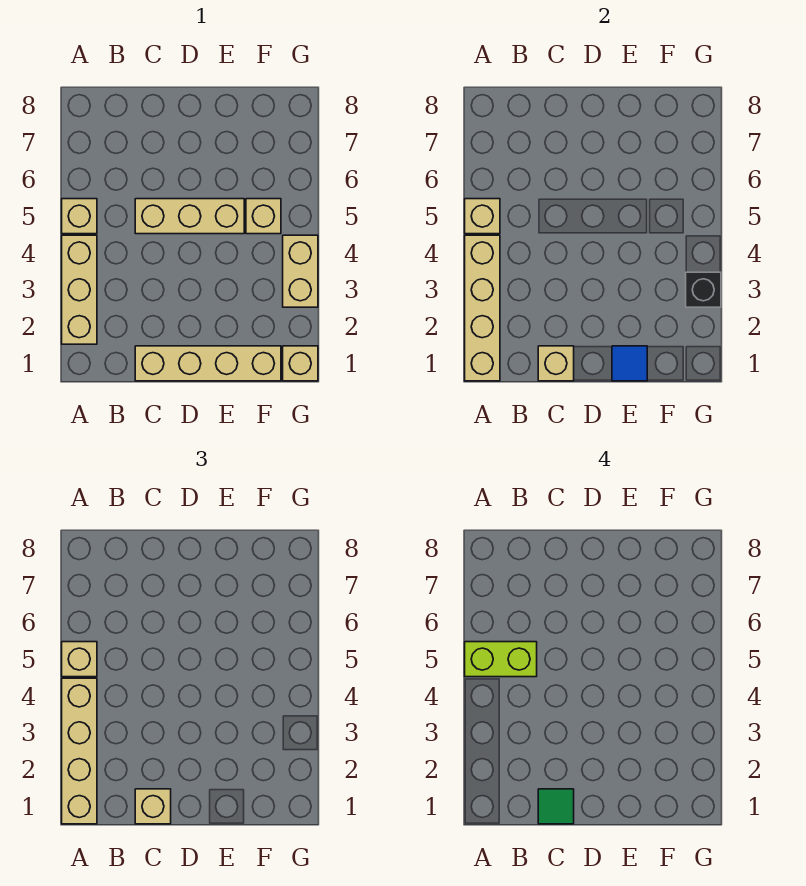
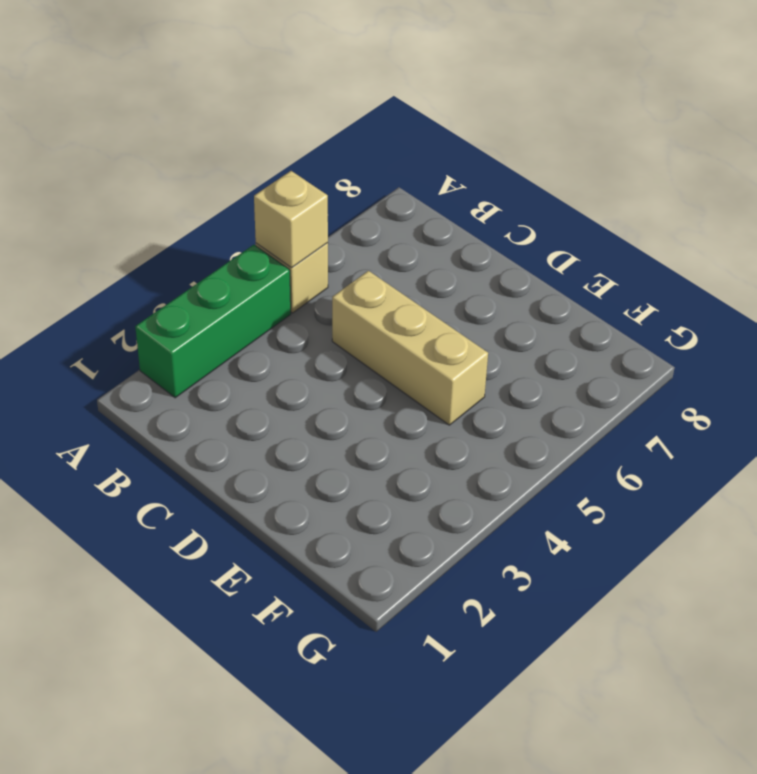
green 1x3 brick [135,245,291,398] -> tan 1x3 brick [62,235,97,344]
none -> tan 1x4 brick [135,346,281,381]
none -> tan 1x1 brick [246,199,281,234]
none -> tan 1x1 brick [283,346,318,381]

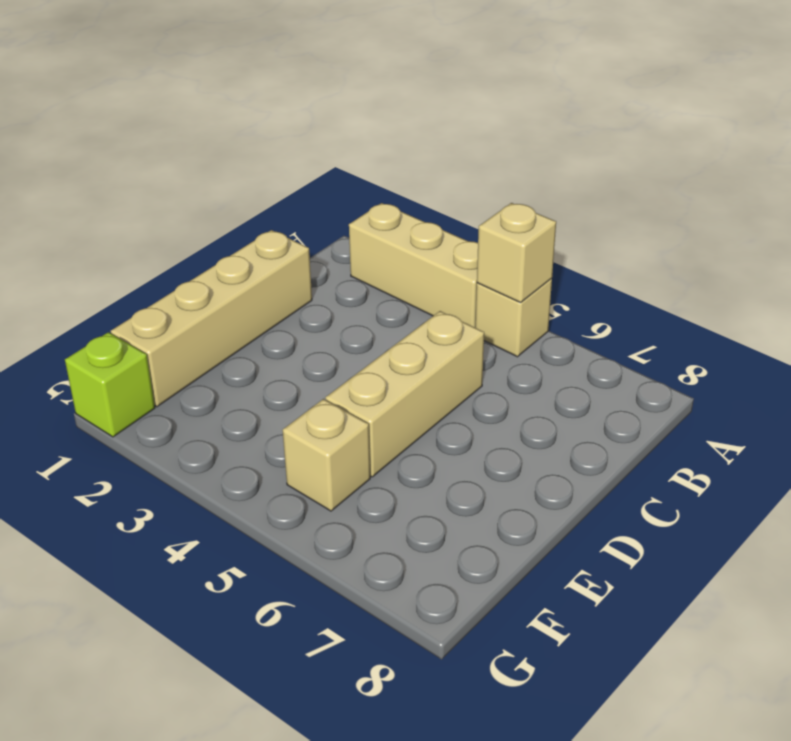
lime 1x1 brick [65,332,155,437] -> tan 1x1 brick [283,346,318,381]
none -> tan 1x2 brick [283,235,318,307]
none -> tan 1x4 brick [465,235,500,381]
none -> tan 1x1 brick [538,346,574,381]

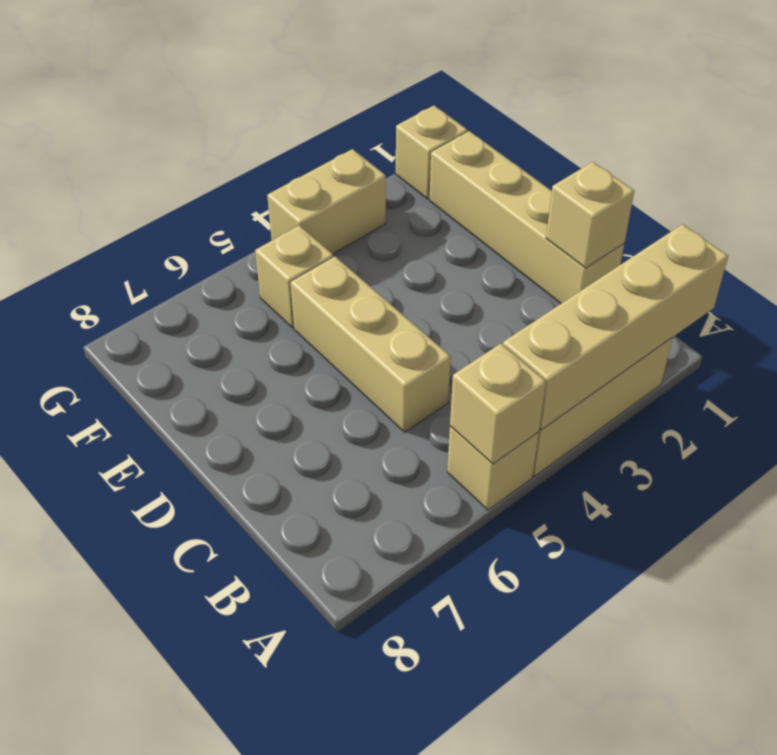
none -> blue 1x1 tile [612,346,647,381]
none -> black 1x1 brick [686,272,721,307]
none -> tan 1x4 brick [62,678,97,824]

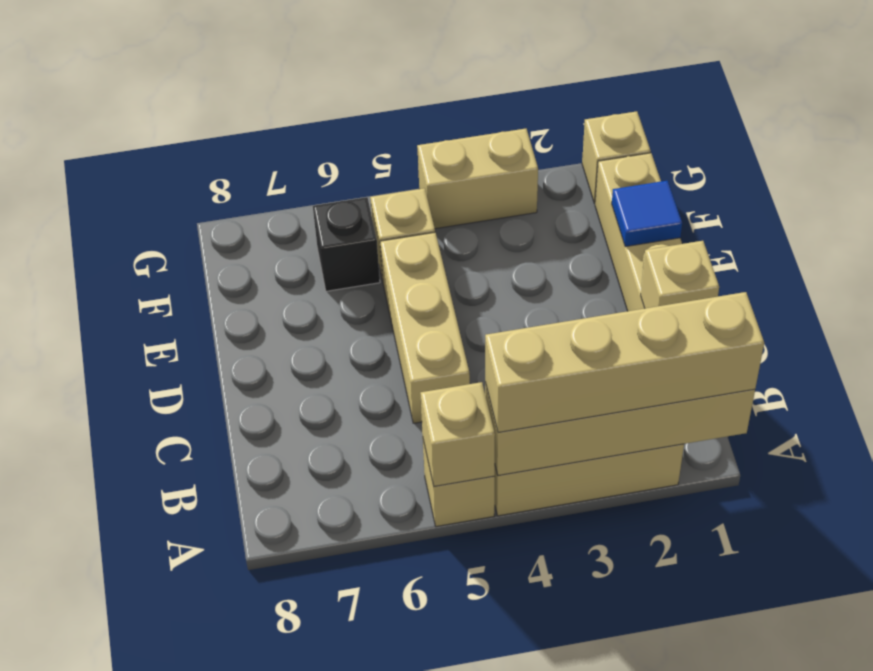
black 1x1 brick [313,197,380,291] -> black 1x1 brick moved to [686,272,721,307]
none -> tan 1x1 brick [62,642,97,677]
none -> tan 1x1 brick [135,789,171,824]
none -> lime 1x2 brick [465,642,537,677]

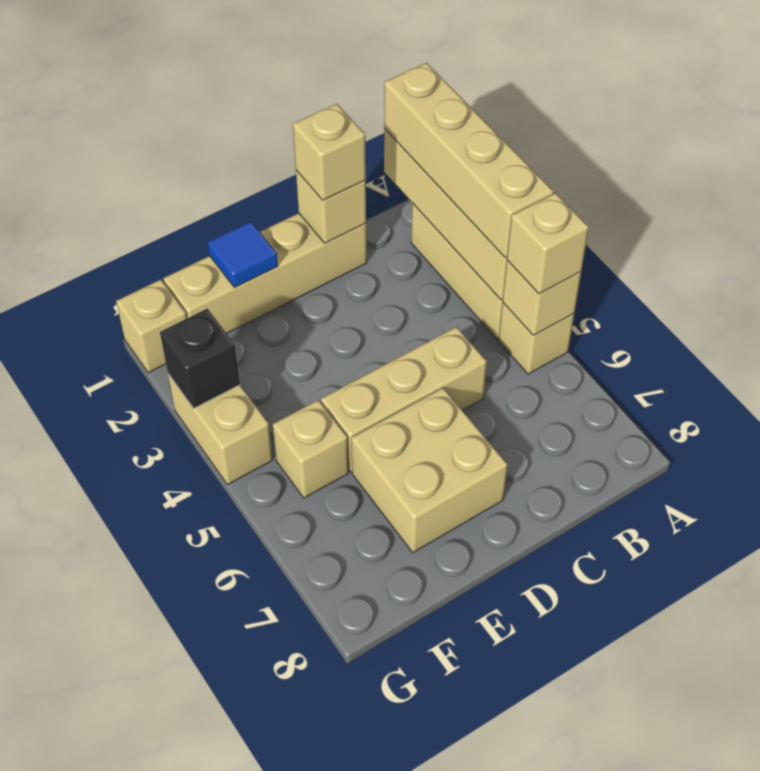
tan 2x2 brick [351,388,508,553] -> none
none -> lime 1x2 brick [465,642,537,677]
none -> green 1x1 tile [538,789,574,824]

